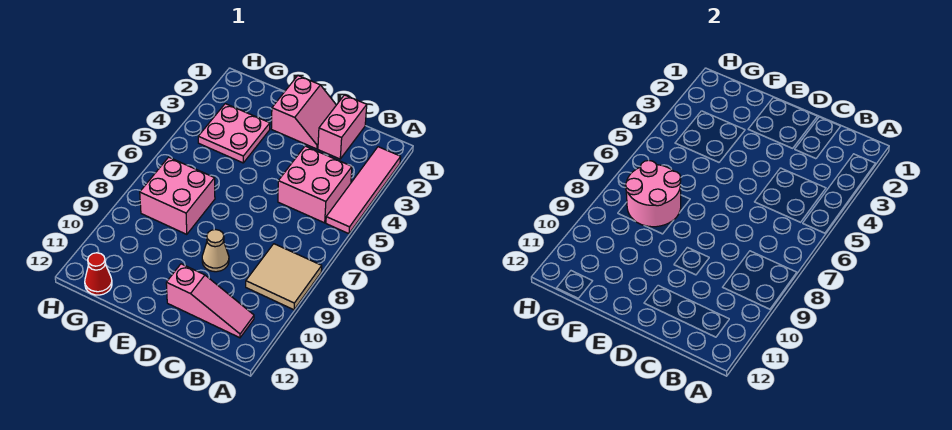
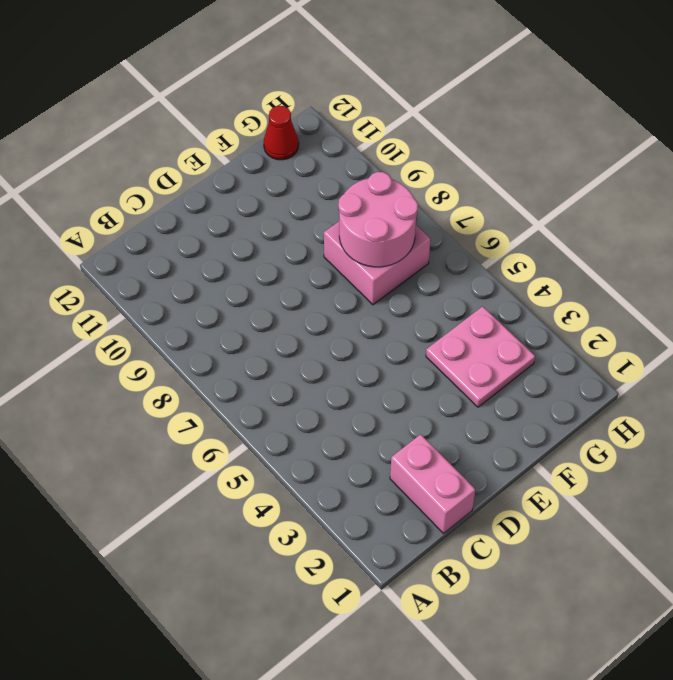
none -> pink 1x4 tile [326,147,401,234]
none -> tan 2x2 tile [246,244,322,310]

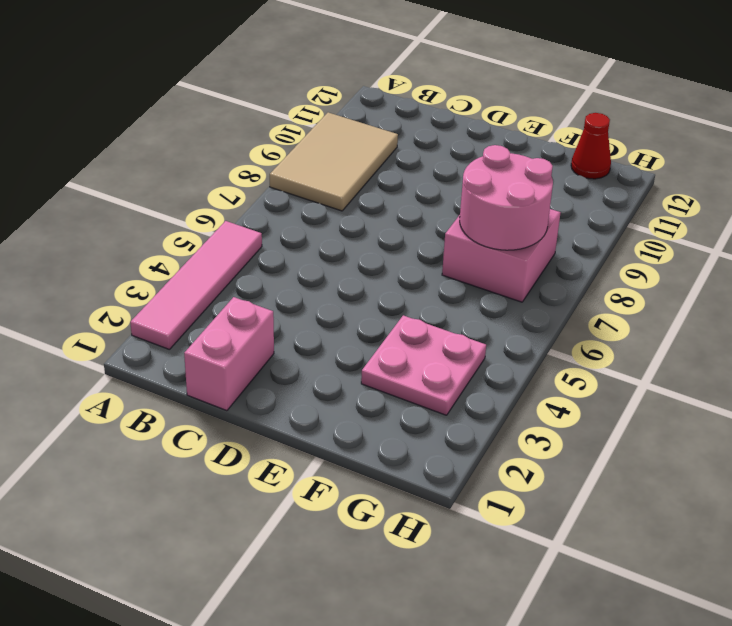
tan 2x3 tile [270,112,398,211] -> tan 2x2 tile [246,244,322,310]
none -> pink 2x2 brick [278,146,352,223]
none -> pink 1x3 slope [166,264,254,338]

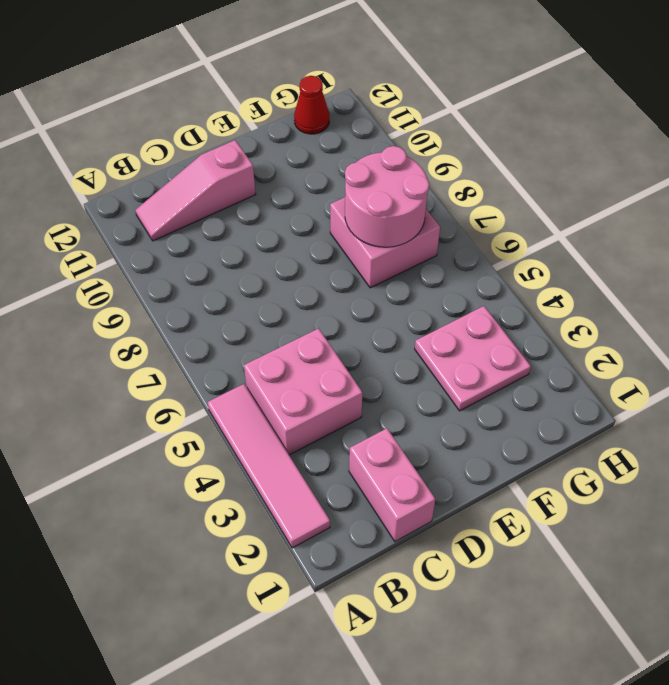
none -> tan 2x2 tile [246,244,322,310]
none -> pink 2x2 slope [271,76,336,149]

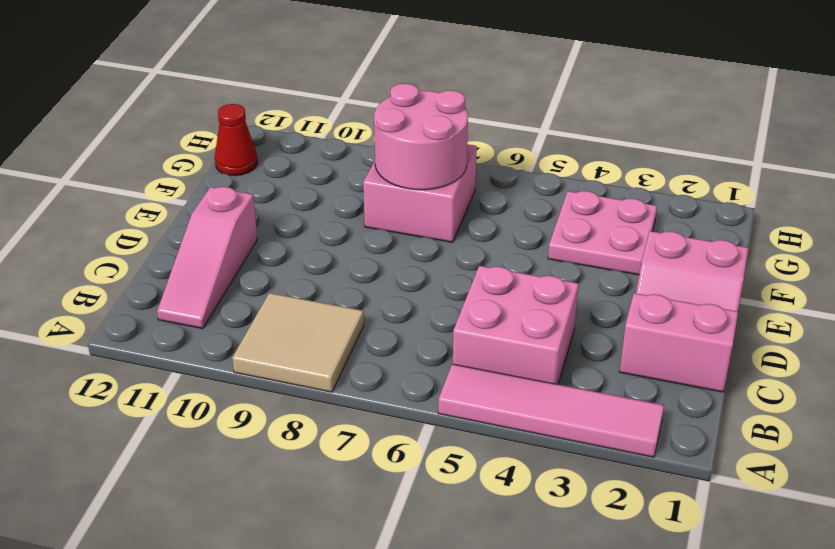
none -> tan 1x1 cone [202,230,229,272]

